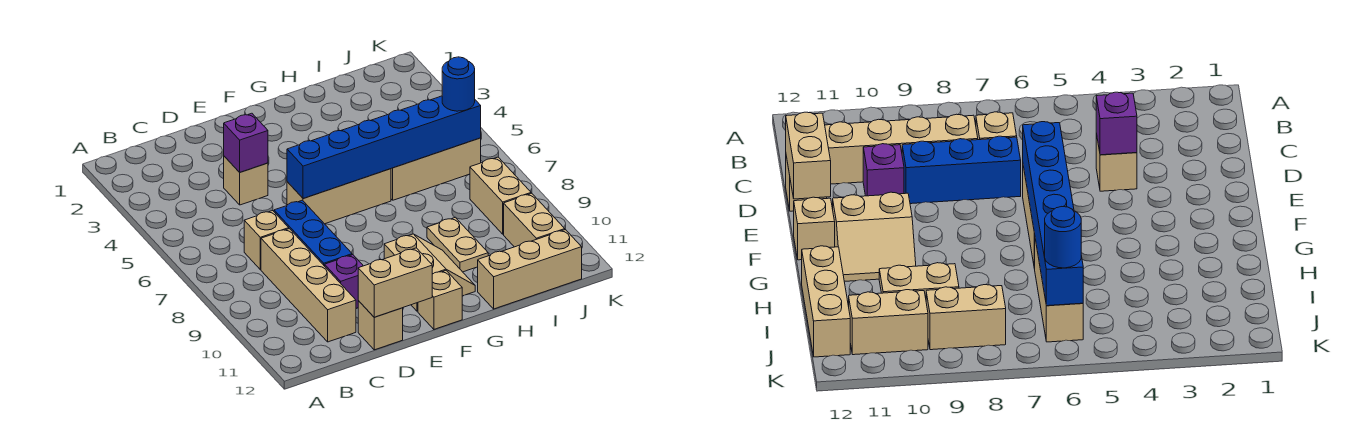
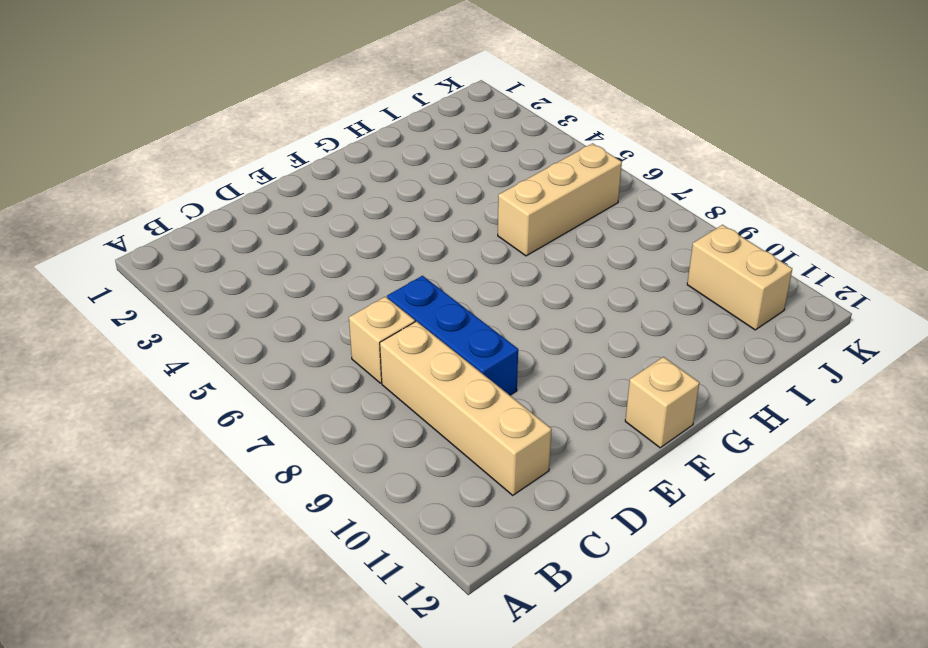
none -> tan 1x1 brick [224,156,268,205]
none -> purple 1x1 brick [325,255,363,308]
none -> tan 1x1 brick [358,301,403,350]

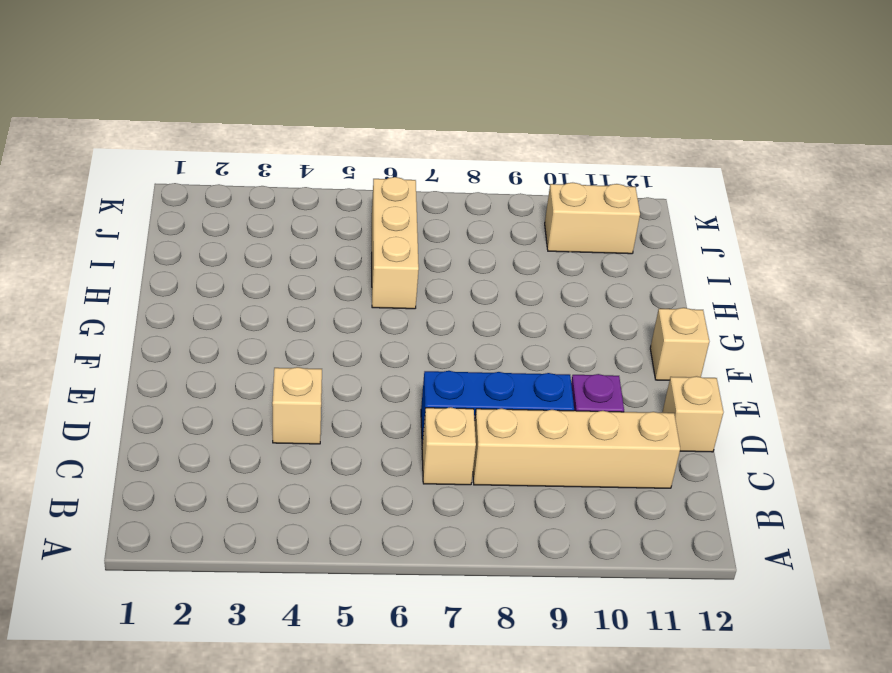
none -> tan 1x3 brick [287,169,391,224]
none -> tan 2x2 slope [384,234,475,311]
none -> tan 1x2 plate [427,217,488,272]

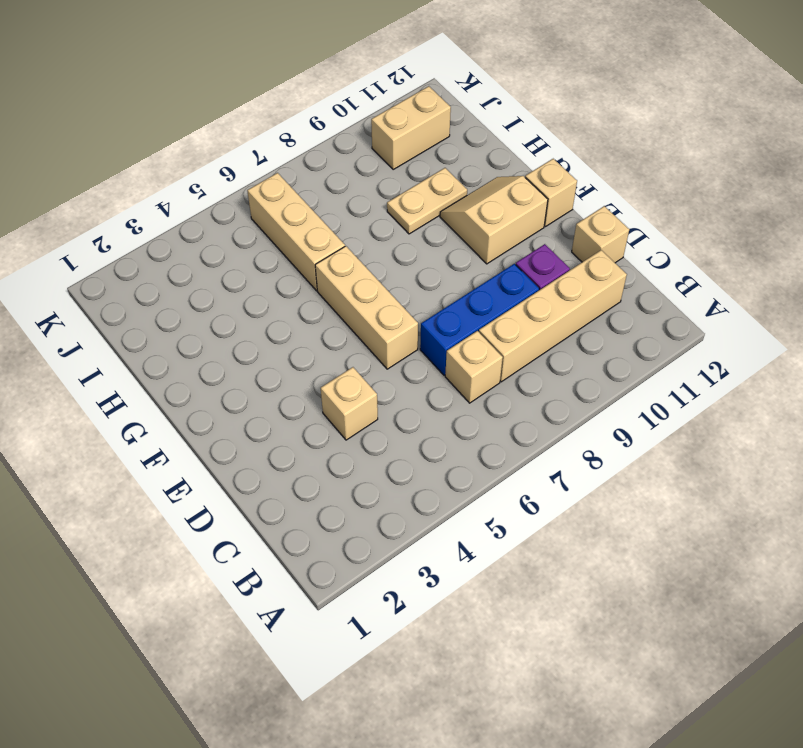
none -> tan 1x3 brick [478,230,582,309]
none -> tan 1x2 brick [470,157,531,234]
none -> purple 1x1 brick [224,113,268,172]

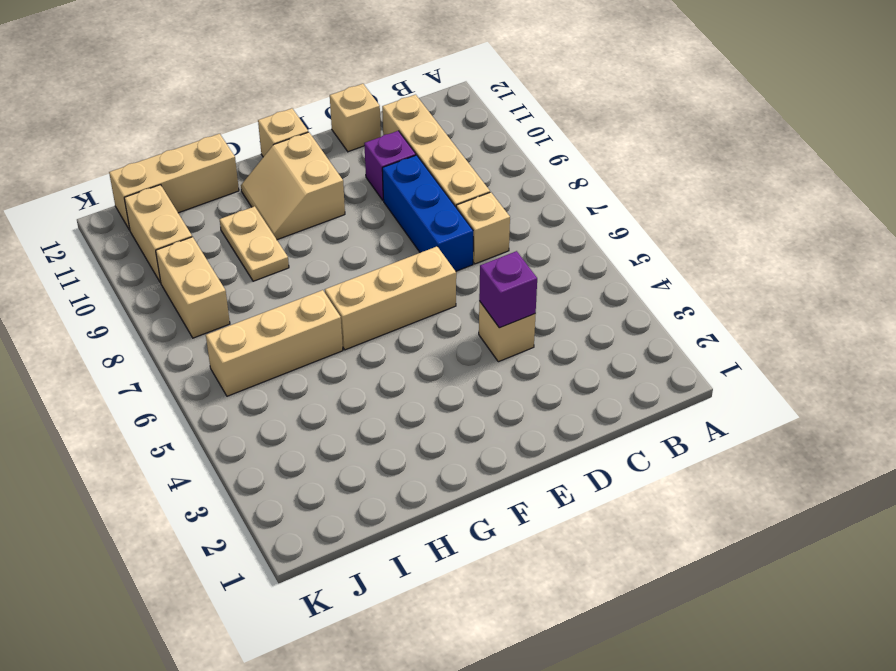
none -> tan 1x2 brick [358,248,432,317]
none -> blue 1x6 brick [287,96,481,199]
none -> blue 1x1 round brick [442,57,475,111]

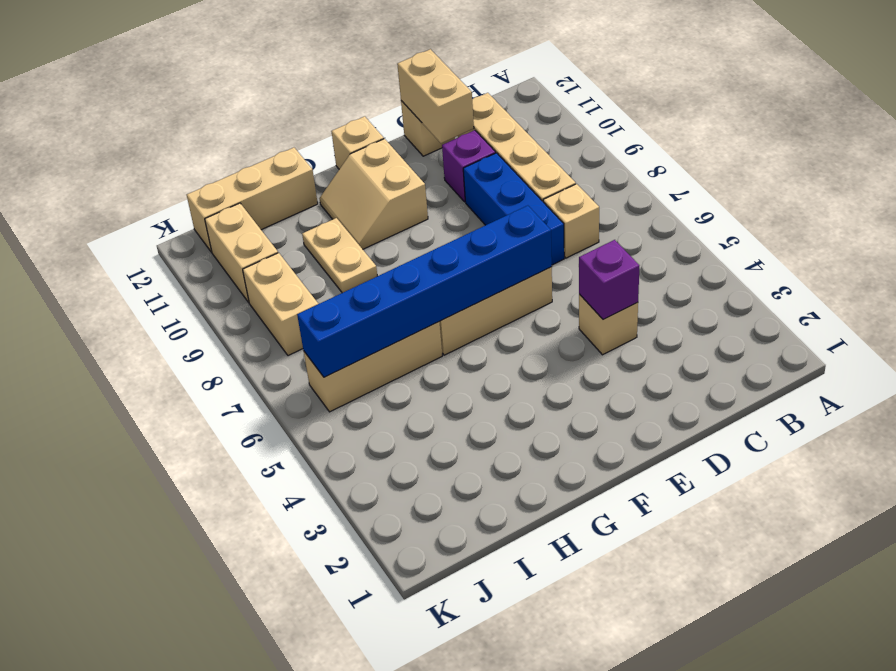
tan 1x2 brick [397,49,474,143] -> tan 1x2 brick turned to [358,248,432,317]
none -> blue 1x1 round brick [442,57,475,111]

